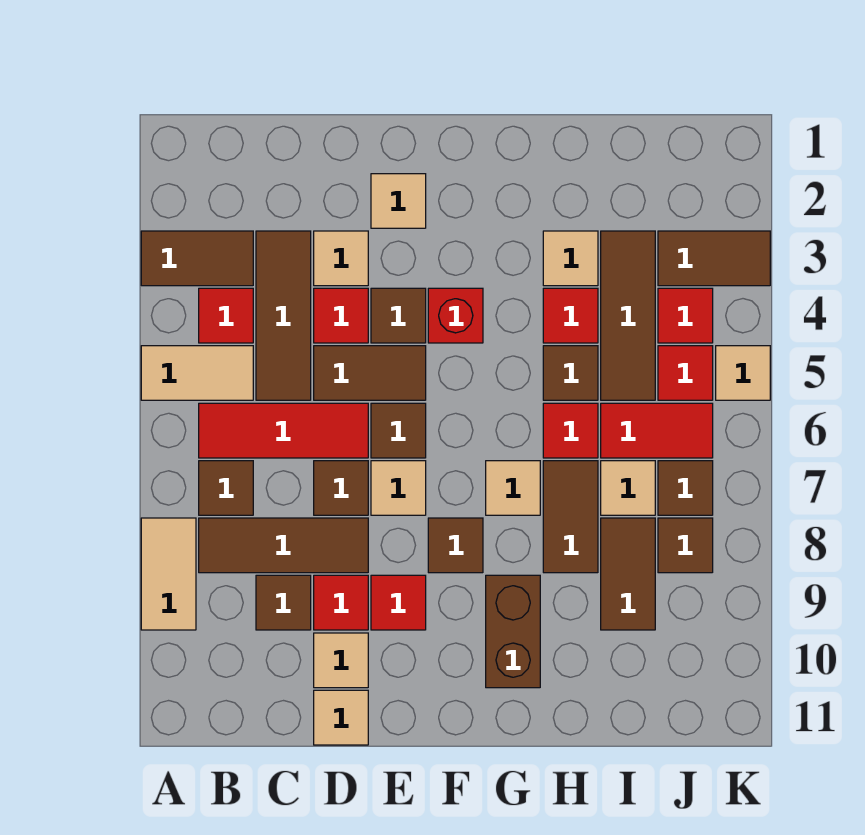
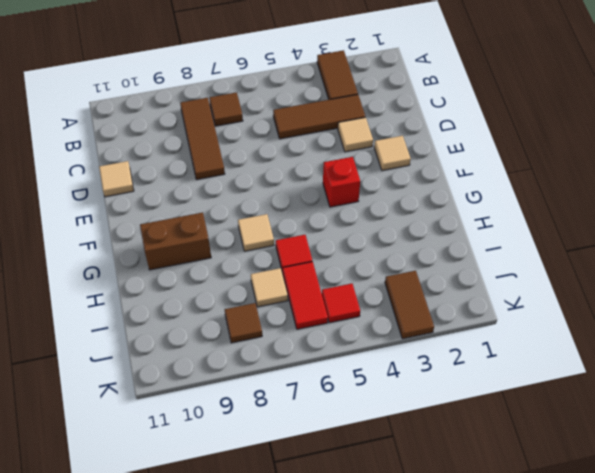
none -> tan 1x2 tile [141,346,253,400]
none -> tan 1x2 tile [141,518,196,630]
none -> red 1x1 tile [199,288,253,343]
none -> red 1x3 tile [199,403,368,458]

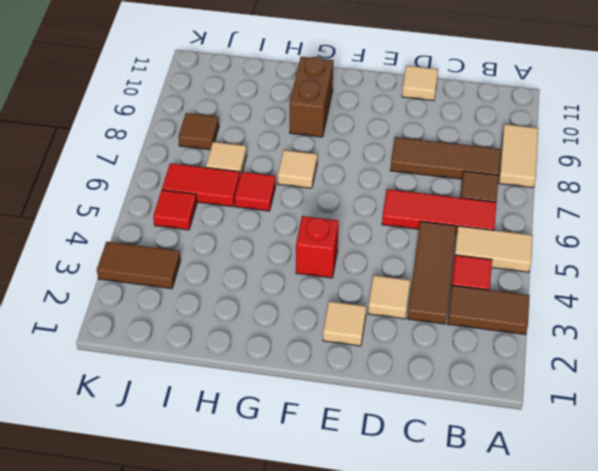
none -> brown 1x1 tile [256,575,311,630]
none -> red 1x1 tile [314,288,368,343]
none -> brown 1x2 tile [314,346,426,400]
none -> brown 1x1 tile [314,461,368,515]

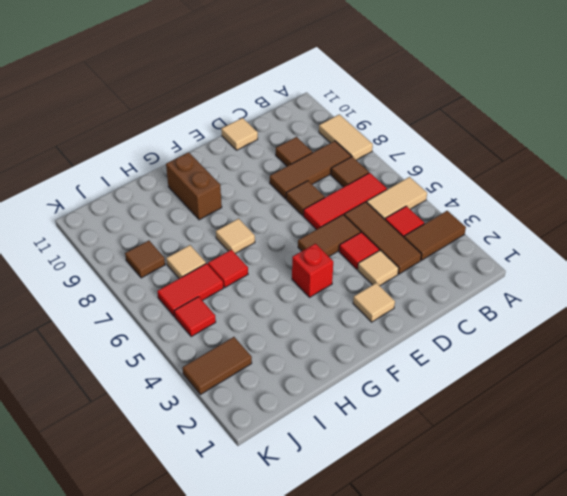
none -> red 1x1 tile [314,575,368,630]
none -> tan 1x1 tile [314,633,368,688]
none -> brown 1x1 tile [371,288,426,343]
none -> brown 1x1 tile [371,403,426,458]

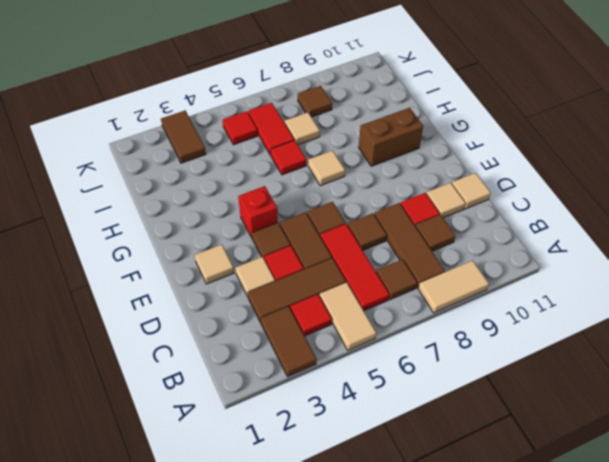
none -> tan 1x1 tile [371,461,426,515]
none -> red 1x1 tile [371,575,426,630]
none -> brown 1x1 tile [428,518,483,573]
none -> tan 1x1 tile [543,231,598,286]

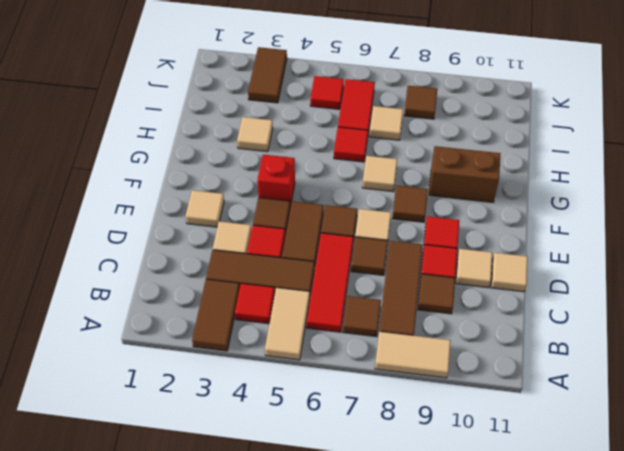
none -> red 1x1 tile [543,288,598,343]
none -> brown 1x1 tile [543,346,598,400]
none -> brown 1x2 tile [543,461,598,573]
none -> brown 1x3 tile [601,231,655,400]

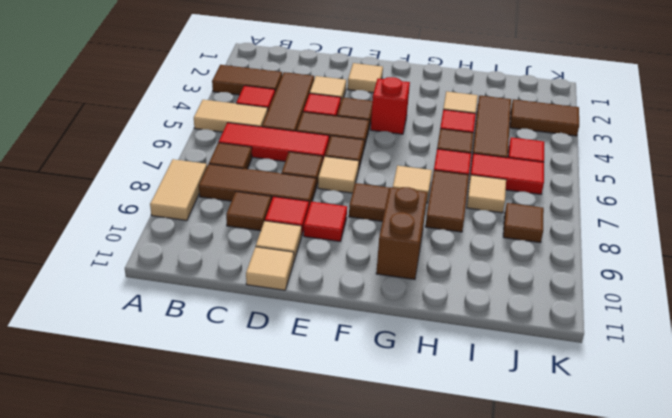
none -> brown 1x2 tile [601,518,655,630]
none -> red 1x1 tile [658,288,713,343]
none -> brown 1x1 tile [658,461,713,515]
none -> tan 1x1 tile [716,346,770,400]

